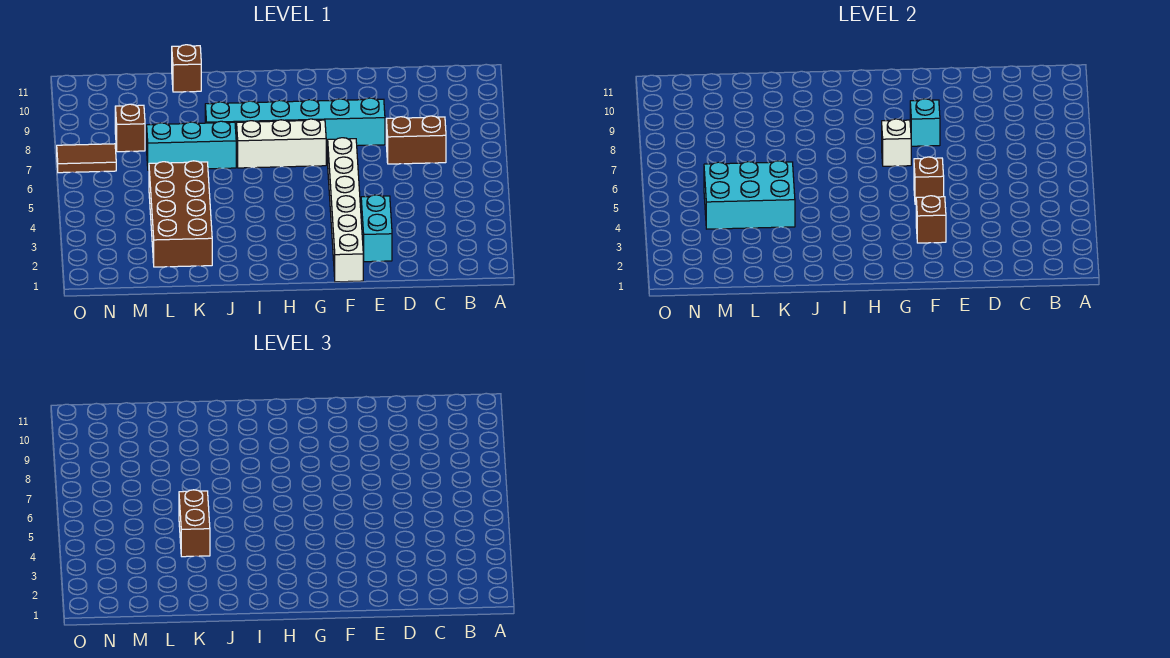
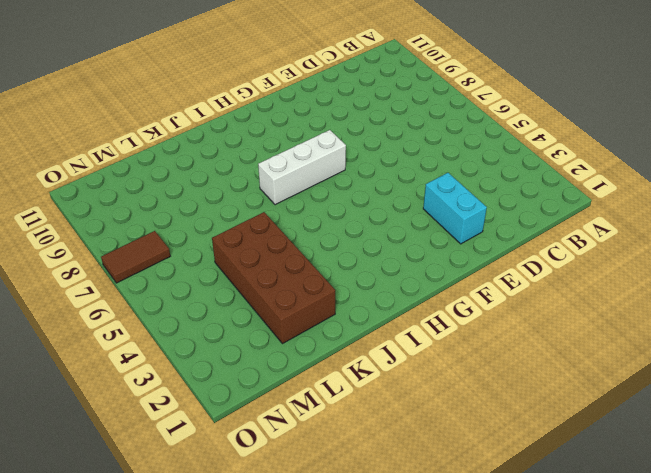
none -> brown 1x2 brick [386,116,446,164]
none -> cyan 1x6 brick [205,98,385,148]
none -> white 1x6 brick [328,138,363,282]

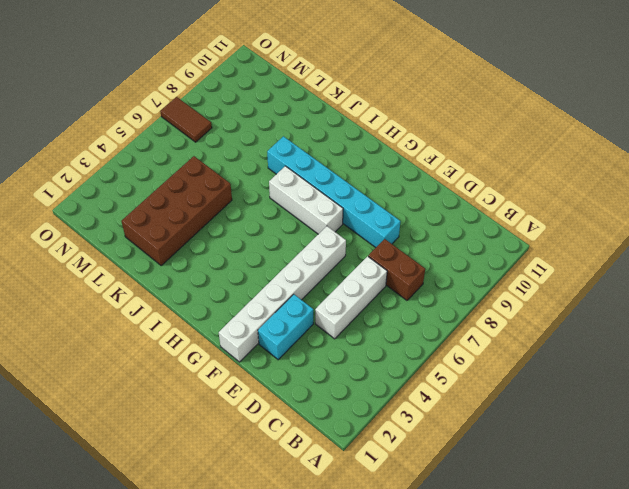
white 1x3 brick [315,256,387,339] -> none
none -> cyan 1x3 brick [147,121,236,170]
none -> brown 1x1 brick [172,45,201,92]
none -> brown 1x1 brick [115,104,145,152]

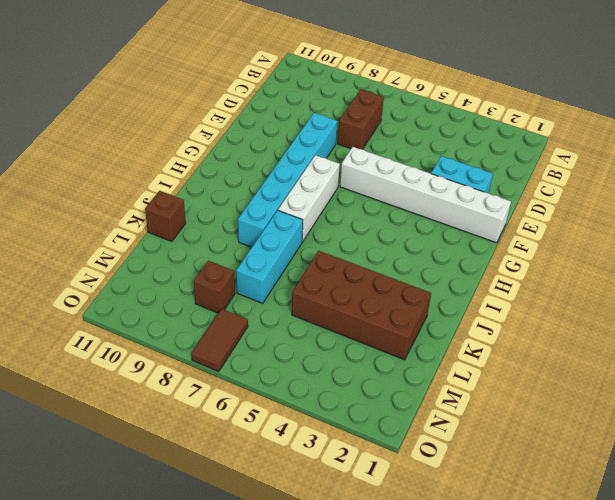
none -> brown 1x1 brick [916,196,946,243]
none -> brown 1x1 brick [914,157,944,204]
none -> cyan 1x1 brick [910,99,940,146]

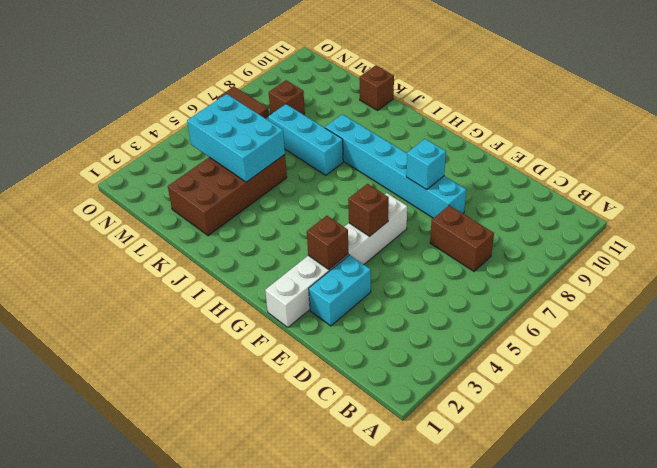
none -> white 1x3 brick [236,119,326,168]
none -> white 1x1 brick [882,119,911,166]
none -> brown 1x2 brick [179,490,210,557]

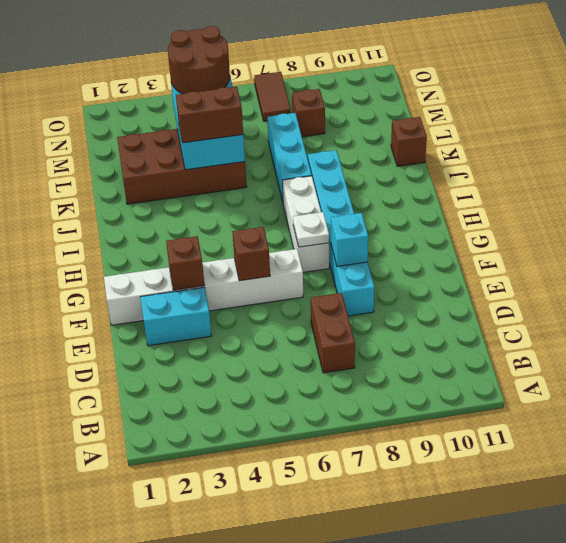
white 1x1 plate [293,212,329,247] -> white 1x1 brick [882,119,911,166]
brown 2x2 round brick [168,26,230,94] -> none

